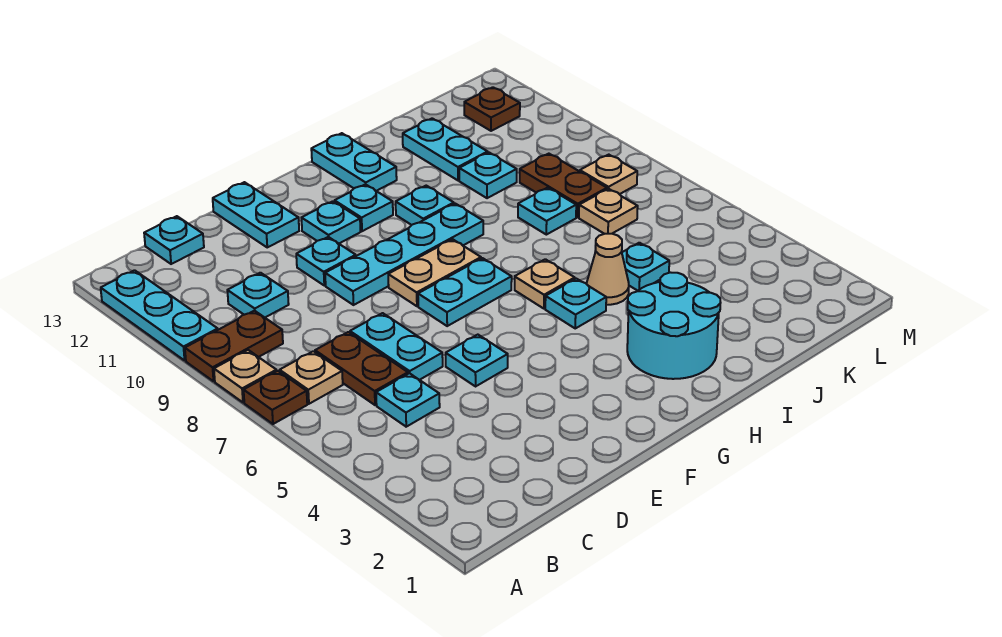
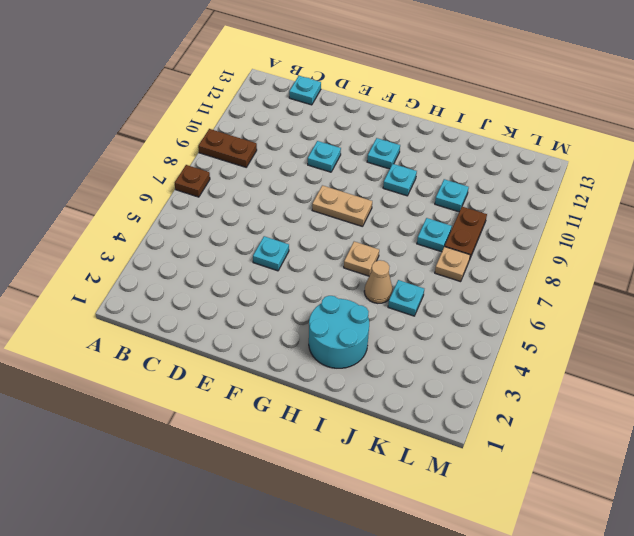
none -> tan 1x1 plate [214,350,276,403]
none -> cyan 1x3 plate [101,270,218,360]
none -> tan 1x1 plate [280,351,343,404]
none -> cyan 1x1 plate [376,373,440,427]

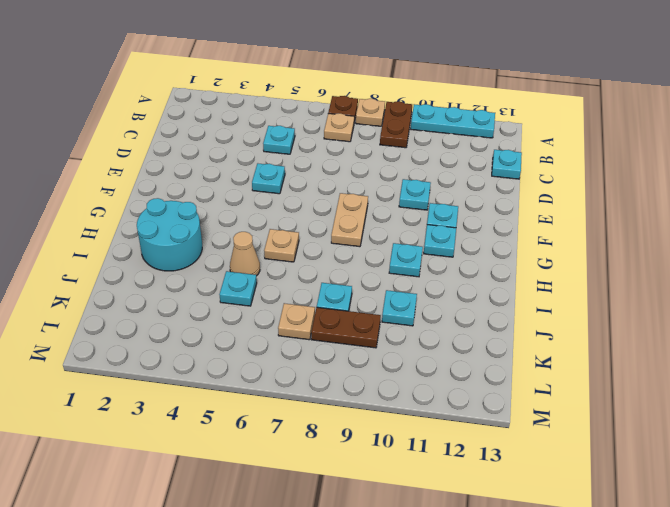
none -> brown 1x2 plate [315,332,408,405]
none -> cyan 1x1 plate [227,273,289,317]
none -> cyan 1x2 plate [350,313,443,380]
none -> cyan 1x4 plate [325,204,483,305]

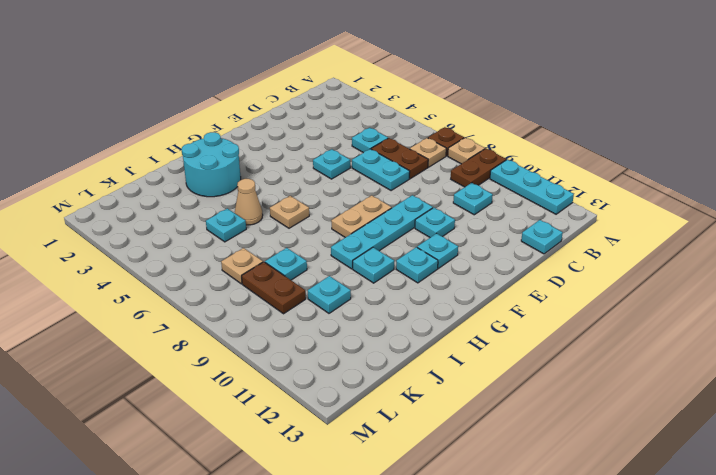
none -> cyan 1x2 plate [213,182,299,247]
none -> cyan 1x2 plate [418,258,512,326]
none -> cyan 1x1 plate [545,279,606,328]
none -> cyan 1x2 plate [311,133,397,191]

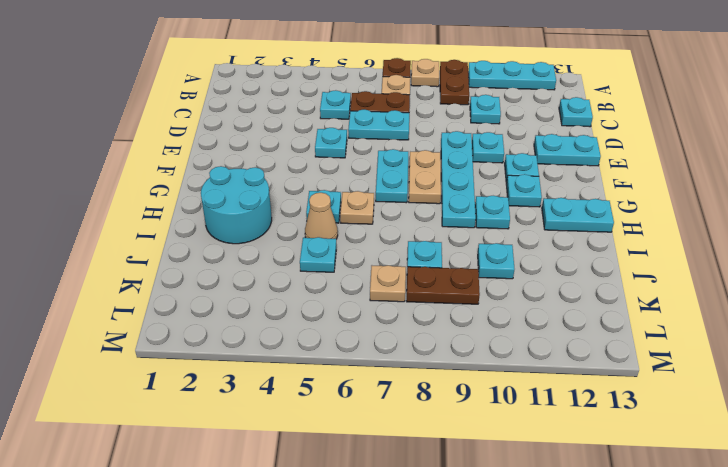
none -> cyan 1x2 plate [403,118,488,180]
none -> tan 1x1 plate [580,155,637,194]
none -> brown 1x1 plate [464,87,520,131]

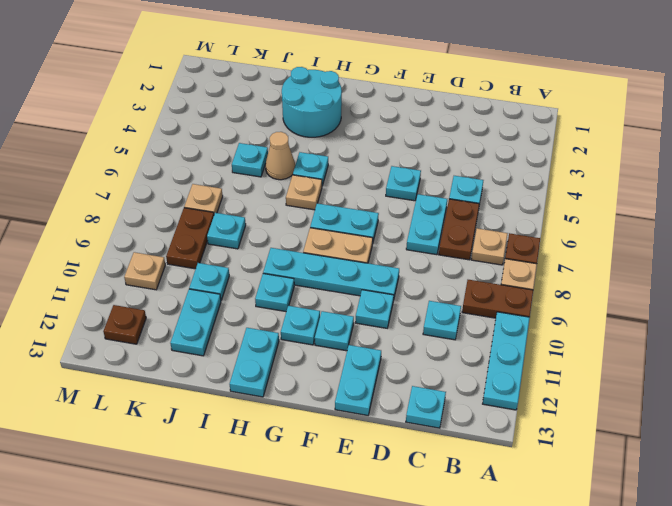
tan 1x1 plate [124,252,165,290] -> tan 1x1 plate moved to [580,155,637,194]

